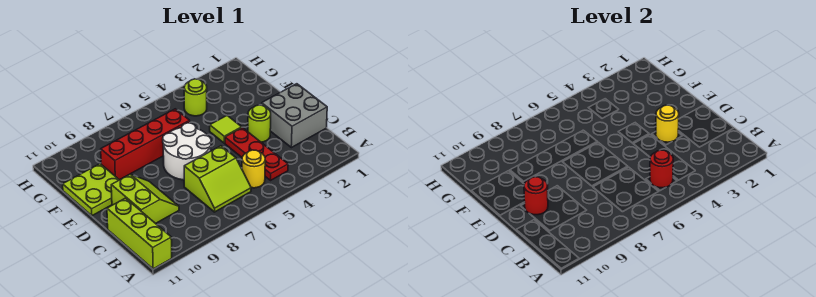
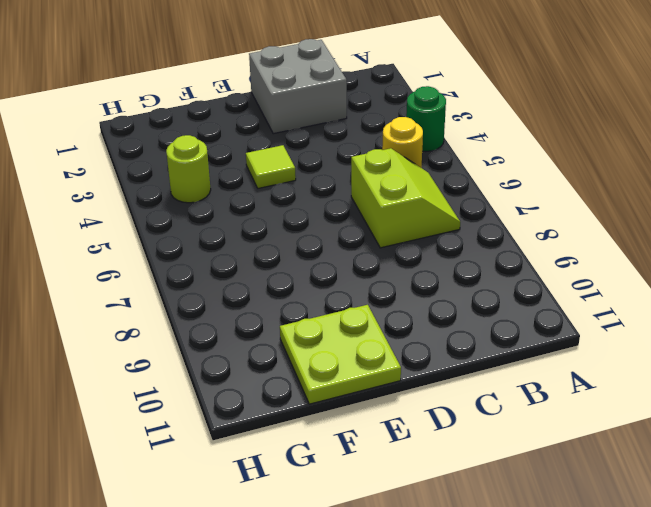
green 1x1 round brick [406,86,446,152] -> none
none -> lime 1x3 brick [107,198,172,269]
none -> red 1x3 plate [225,128,288,180]
none -> lime 2x2 slope [111,174,179,223]

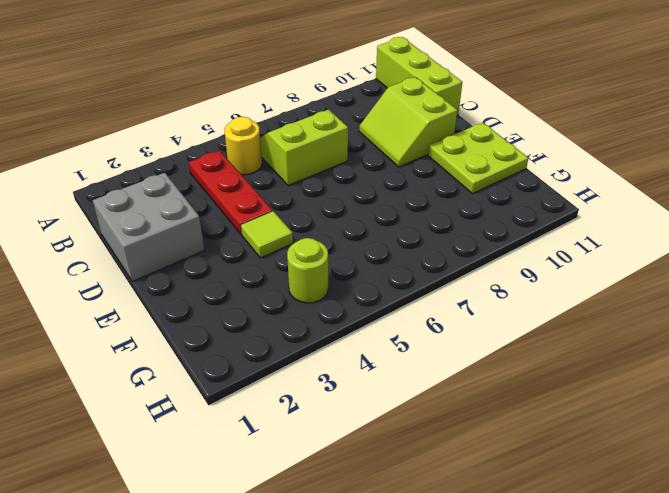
none -> lime 1x1 round brick [248,105,271,142]
none -> white 2x2 round brick [163,123,211,180]
none -> red 1x4 brick [101,109,190,180]

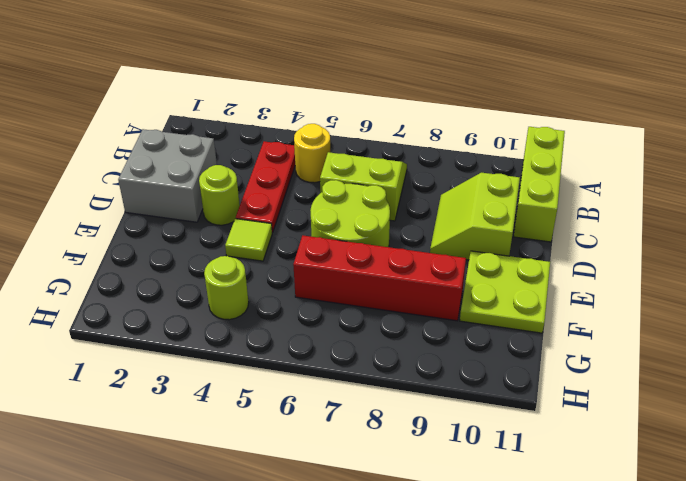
lime 2x2 round brick [310,180,390,247] -> white 2x2 round brick [163,123,211,180]
none -> red 1x1 round brick [650,150,673,188]
none -> yellow 1x1 round brick [656,105,679,142]
none -> red 1x1 round brick [524,177,548,215]

